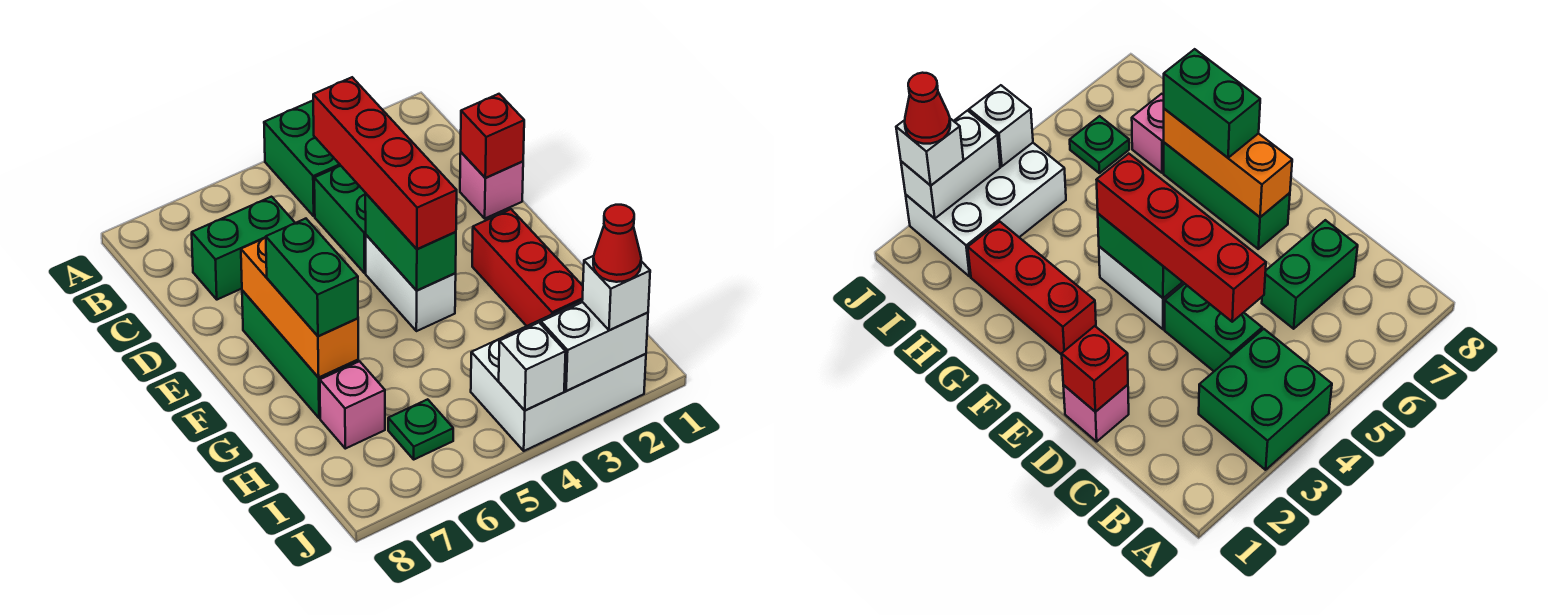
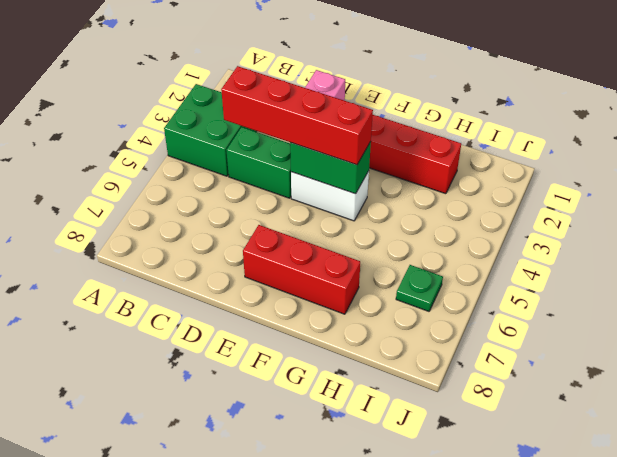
red 1x3 brick [243,225,360,314] -> green 1x3 brick [242,290,358,418]
none -> green 1x2 brick [192,197,295,300]
none -> pink 1x1 brick [320,361,385,449]
none -> white 2x3 brick [471,301,646,451]

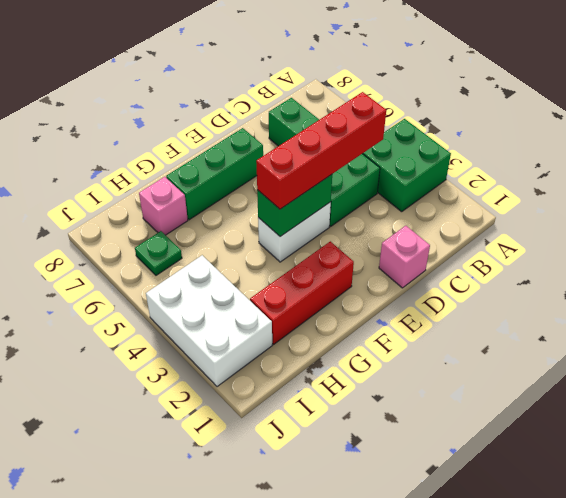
none -> red 1x1 brick [461,94,524,178]
none -> orange 1x3 brick [241,238,358,378]
none -> white 1x2 brick [541,302,648,391]

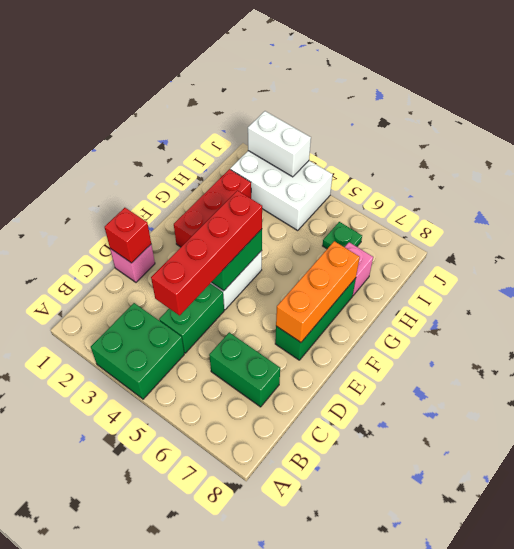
none -> white 1x1 brick [499,323,566,410]
none -> green 1x2 brick [266,219,358,336]
none -> white 1x1 brick [582,256,650,330]

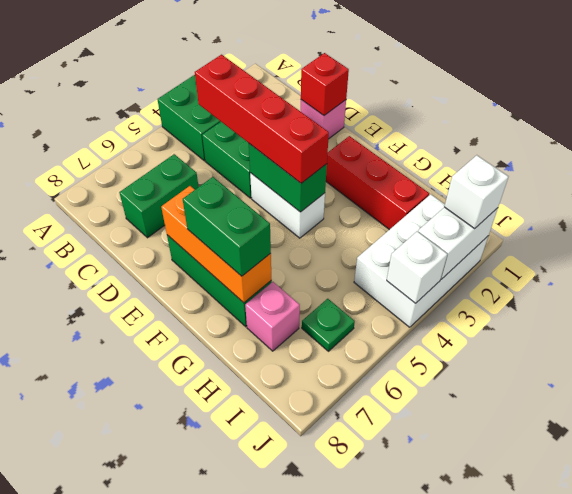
none -> red 1x1 cone [593,205,641,282]

